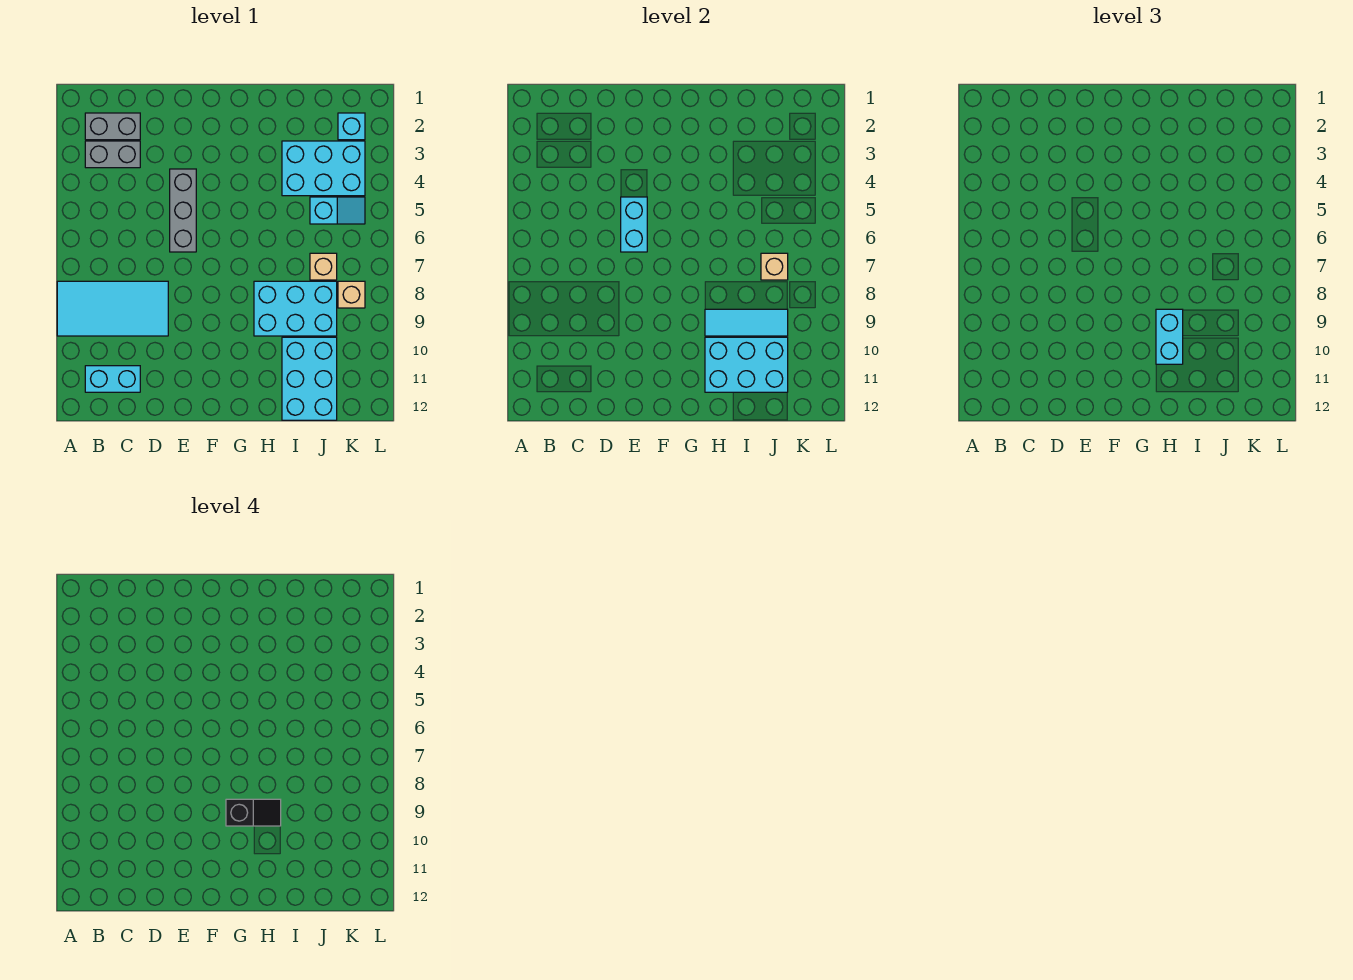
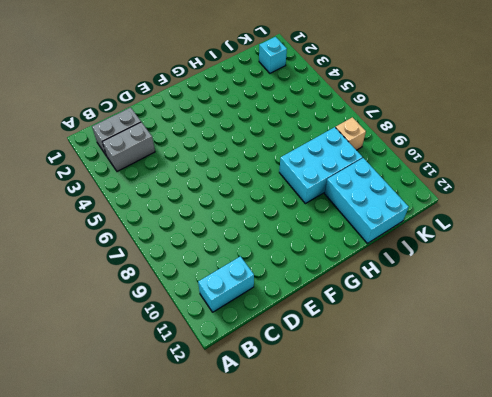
none -> cyan 2x4 tile [57,281,168,336]
none -> grey 1x3 brick [170,169,196,252]
none -> cyan 2x3 brick [282,141,365,196]

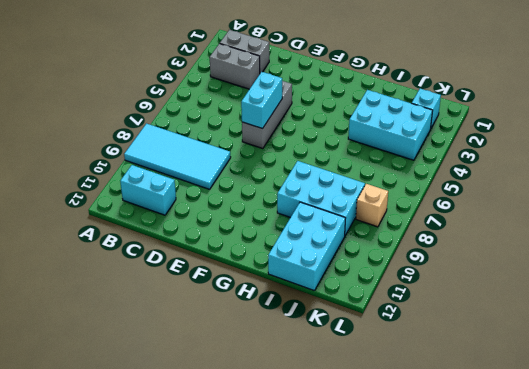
none -> cyan 1x2 slope [310,197,365,224]
none -> tan 1x1 brick [310,253,337,280]
none -> cyan 1x3 tile [705,309,788,336]

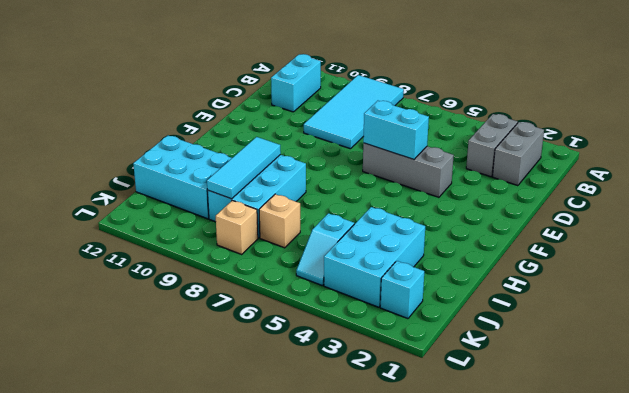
none -> cyan 2x3 brick [705,337,788,392]
none -> tan 1x1 brick [761,253,788,280]
none -> cyan 1x2 brick [1156,309,1183,364]

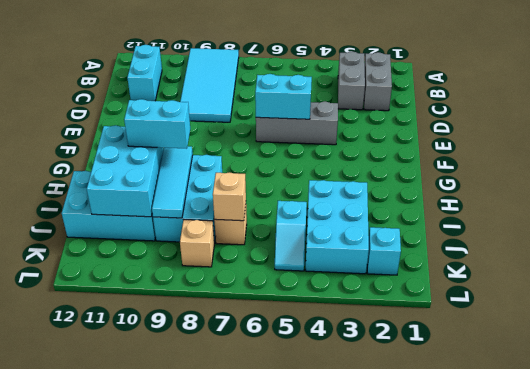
none -> black 1x2 slope [226,799,281,826]

